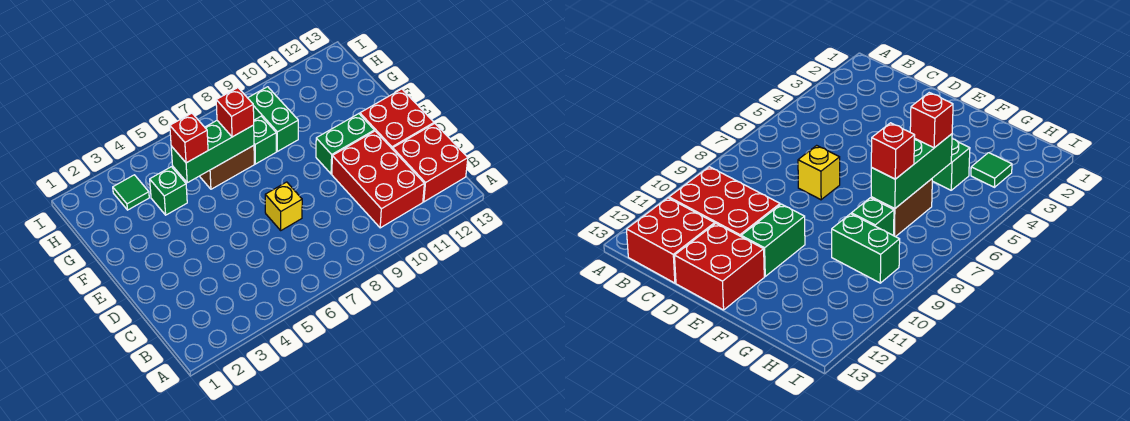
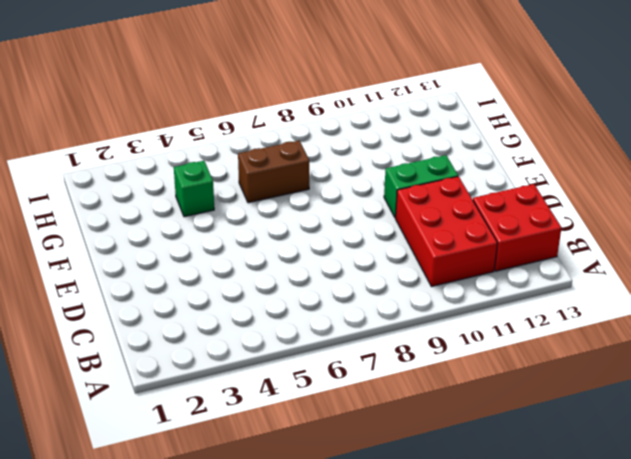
none -> yellow 1x1 brick [265,182,302,230]
none -> red 2x2 brick [360,89,434,149]
none -> green 1x1 brick [254,116,276,164]

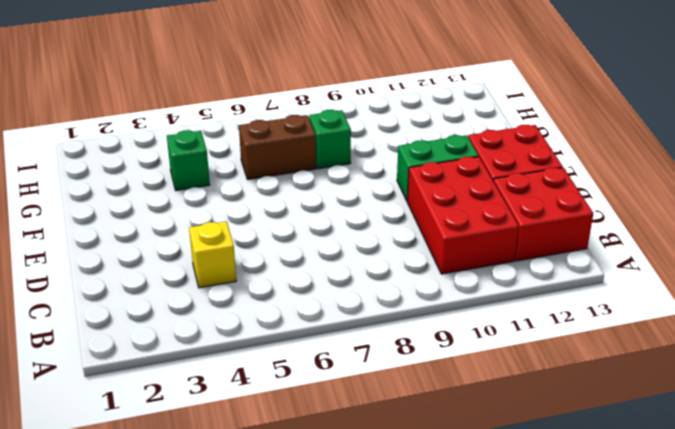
yellow 1x1 brick [189,221,236,288] -> yellow 1x1 brick moved to [265,182,302,230]
none -> green 1x2 brick [248,87,298,151]
none -> green 1x1 tile [113,175,149,210]
none -> green 1x3 brick [171,121,254,183]

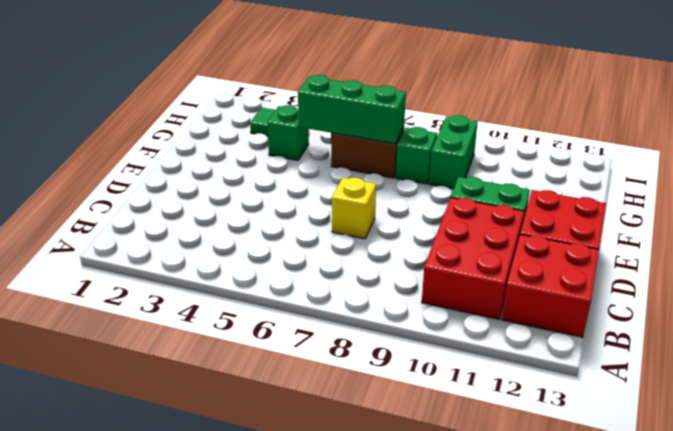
none -> red 1x1 brick [170,113,208,163]
none -> red 1x1 brick [216,88,254,137]

